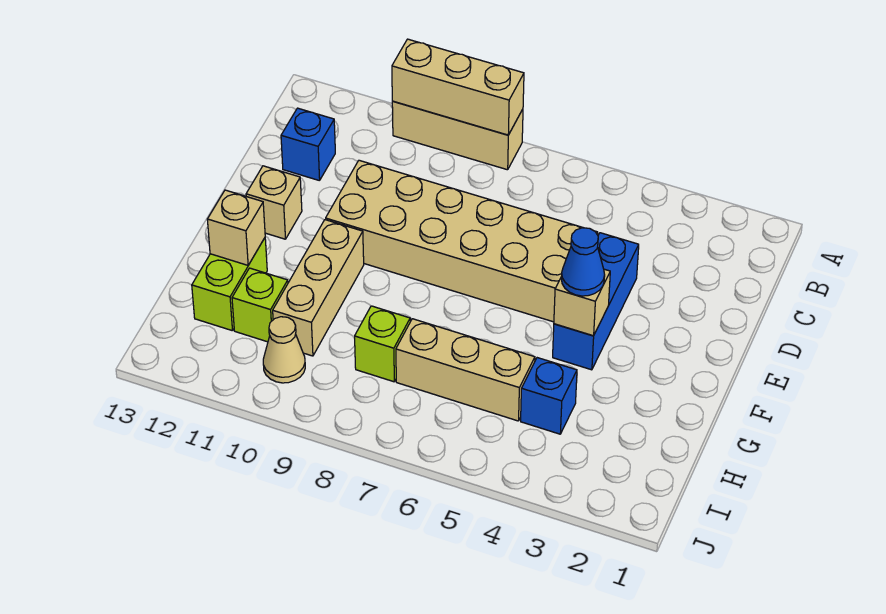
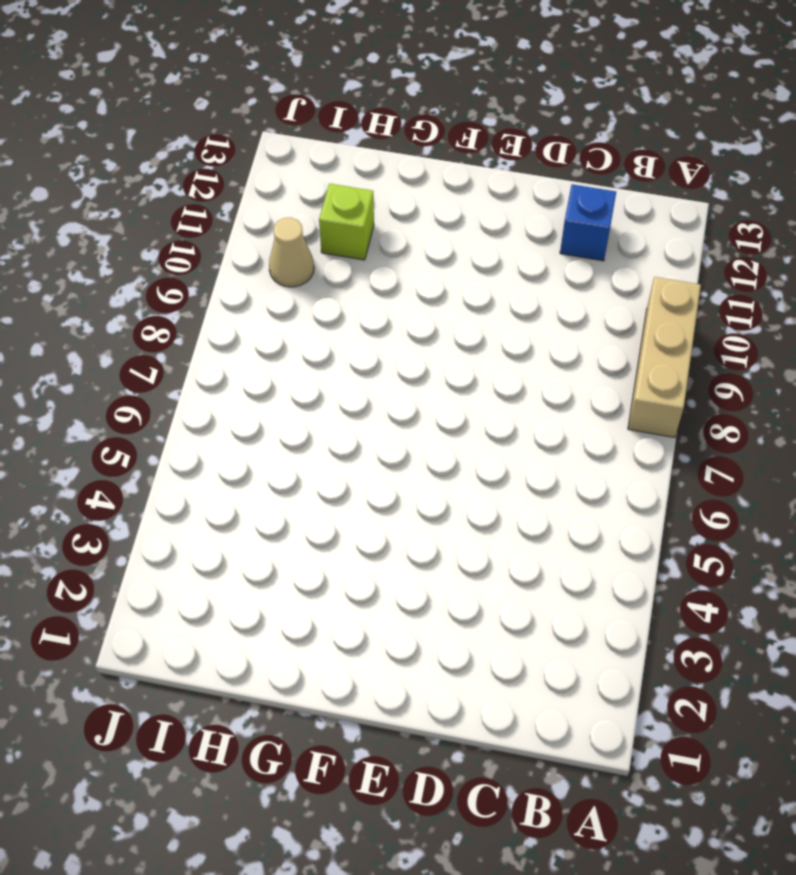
none -> blue 1x3 brick [553,233,639,370]
none -> tan 2x6 brick [326,160,598,322]
none -> tan 1x1 brick [246,166,302,239]

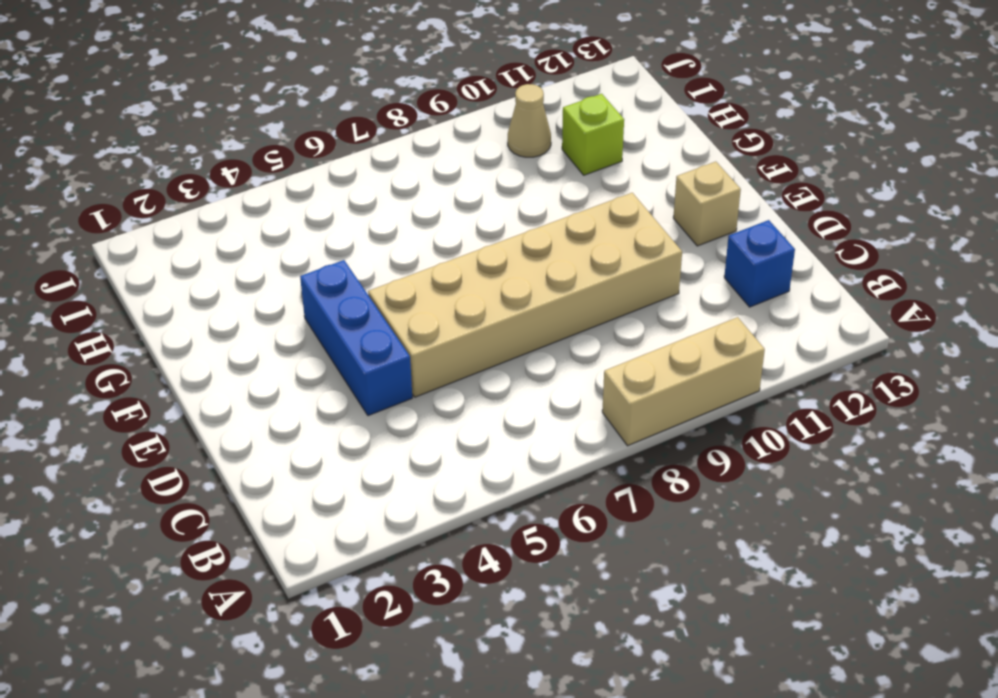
none -> tan 1x3 brick [273,220,364,356]
none -> lime 1x2 brick [192,238,267,331]
none -> blue 1x1 brick [521,358,577,434]

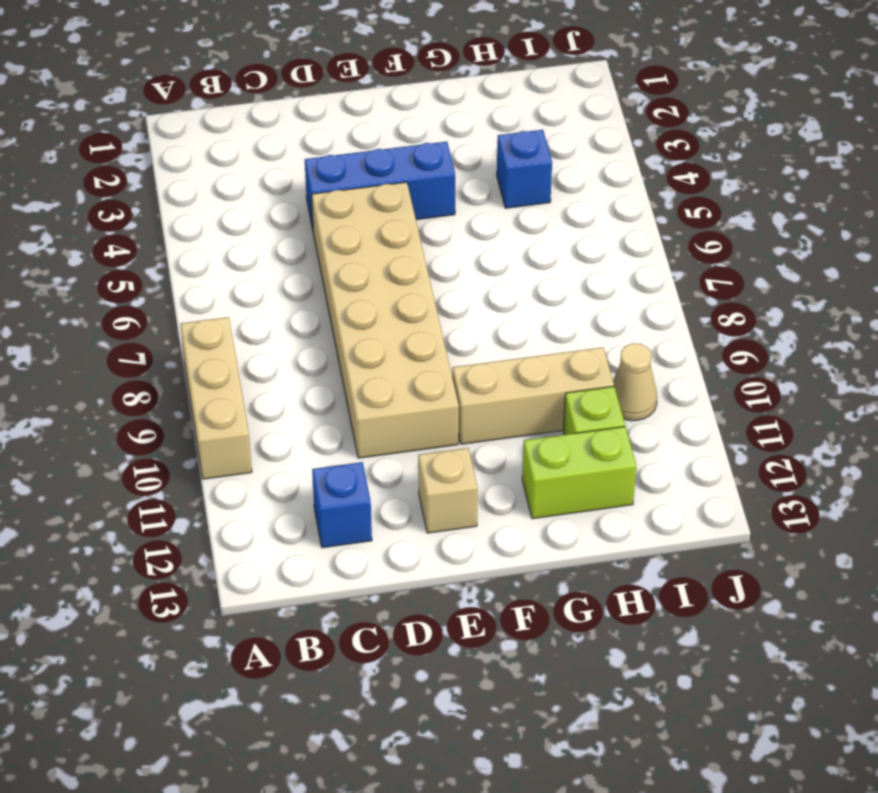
none -> tan 1x3 brick [396,319,535,421]
none -> lime 1x1 brick [355,306,410,382]
none -> tan 1x3 brick [392,39,524,135]

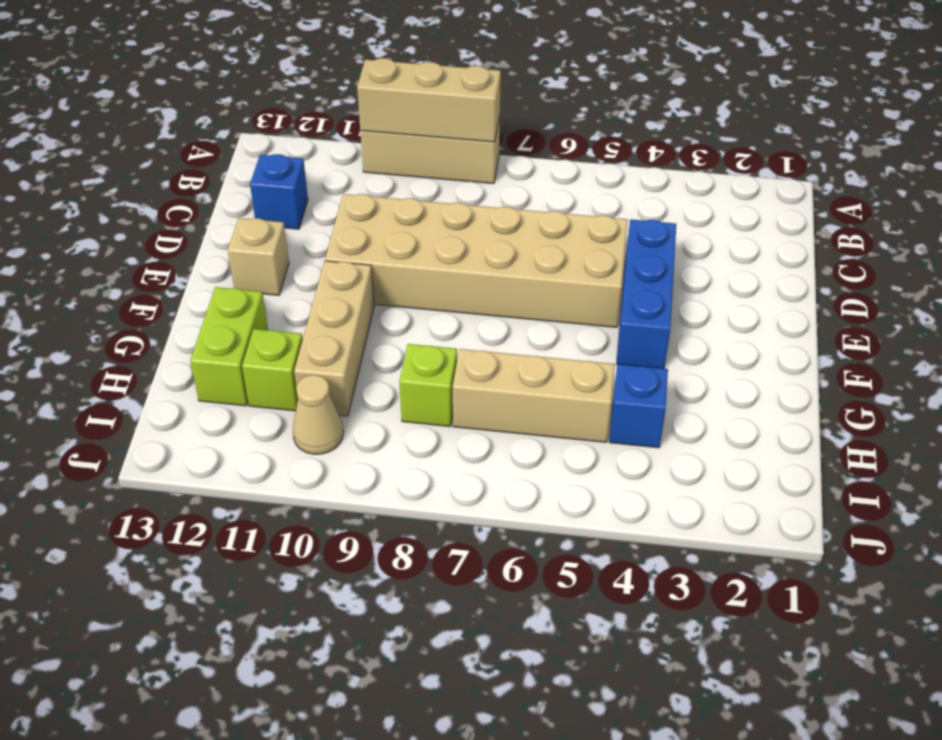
none -> tan 1x1 brick [554,269,610,336]
none -> tan 1x1 brick [207,190,265,265]
none -> blue 1x1 cone [561,228,605,296]

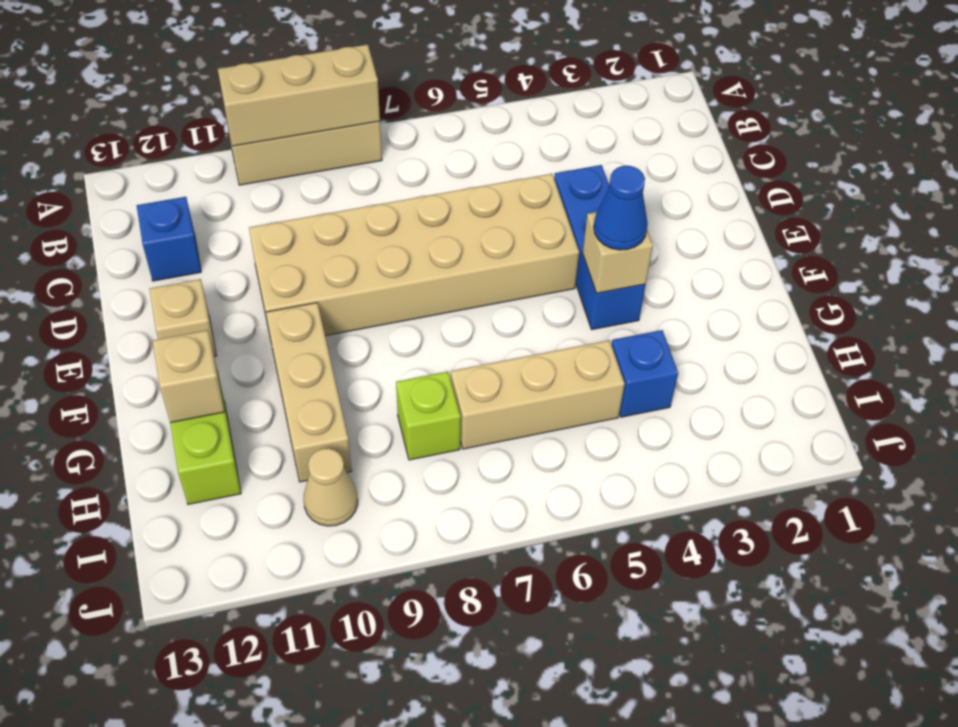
none -> lime 1x1 brick [232,268,288,342]

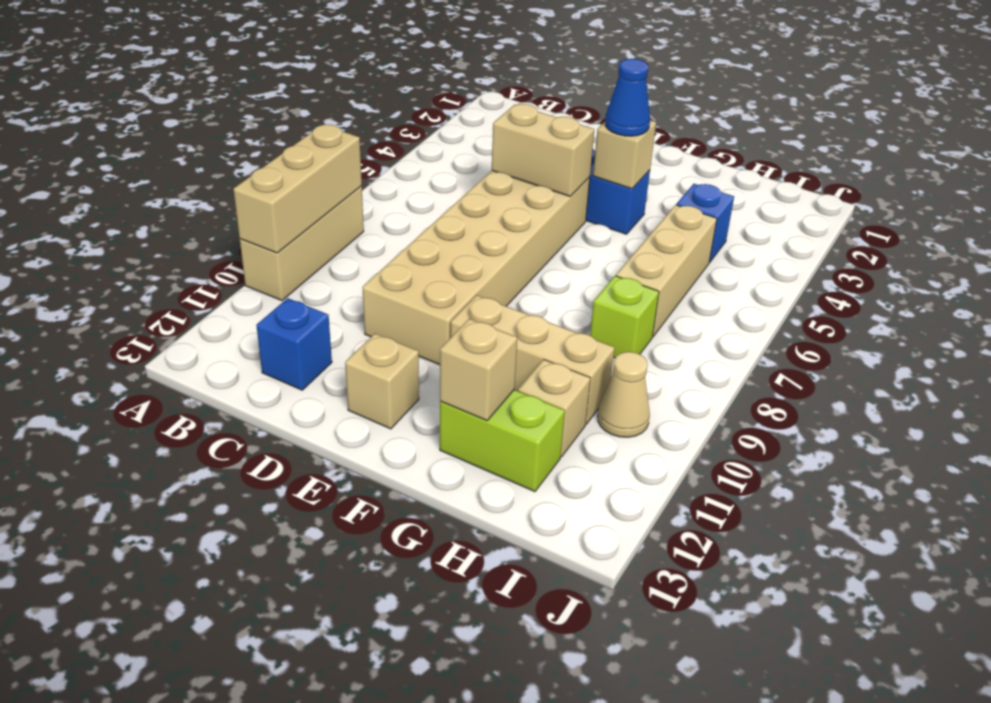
tan 1x2 brick [492,104,594,196] -> none
tan 1x1 brick [518,359,590,457] -> lime 1x1 brick [232,268,288,342]

